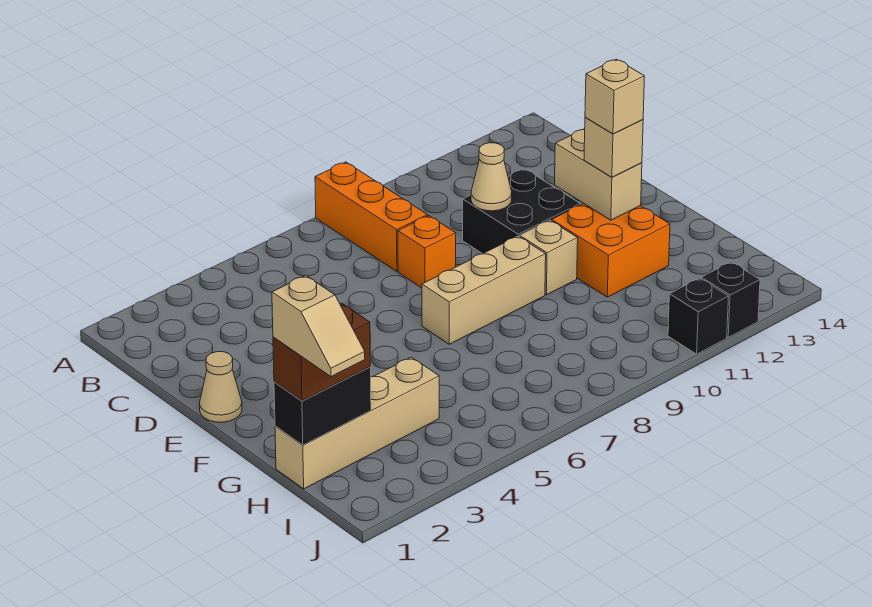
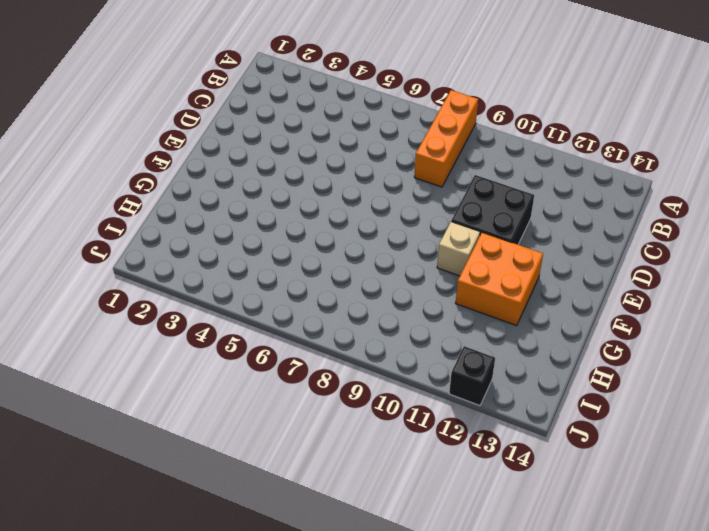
none -> orange 1x1 brick [398,216,456,288]
none -> tan 1x1 cone [199,352,242,422]
none -> tan 1x3 brick [422,236,546,344]

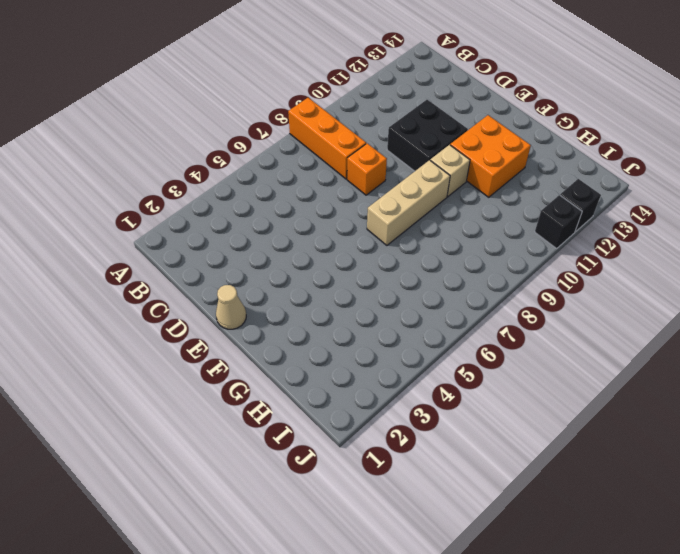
none -> tan 1x4 brick [275,357,439,489]
none -> tan 1x1 cone [471,143,512,211]
none -> tan 1x2 brick [555,129,642,220]

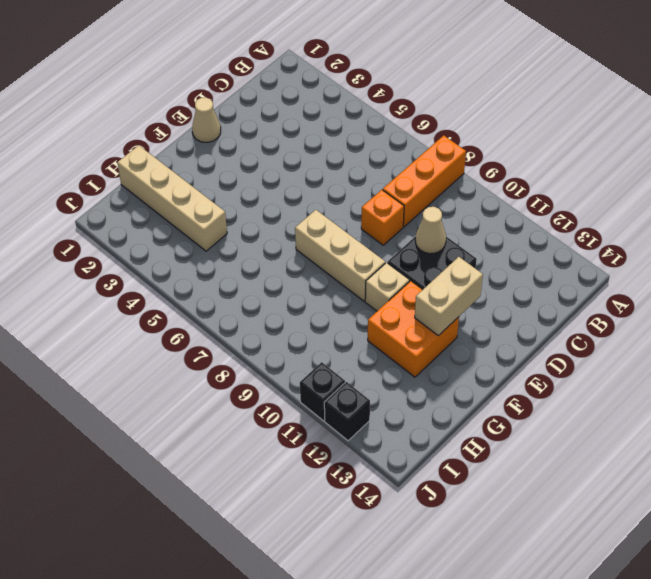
none -> black 1x2 brick [274,367,371,445]
none -> tan 1x1 brick [584,118,643,177]
none -> brown 1x2 brick [273,303,370,401]

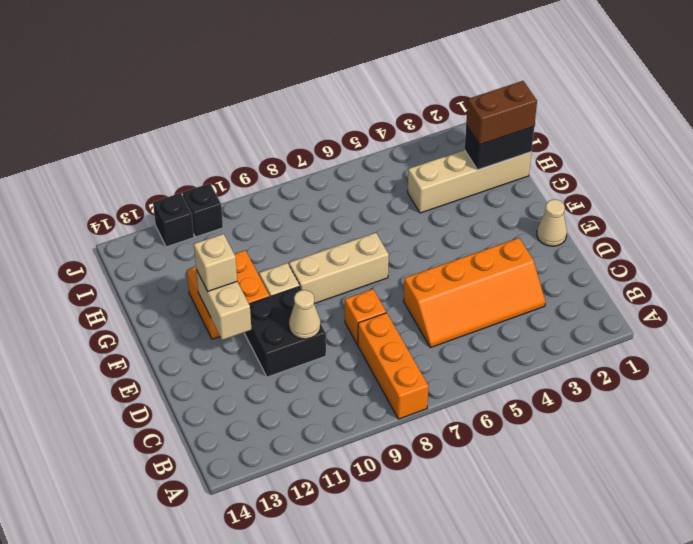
orange 2x4 slope [404,238,546,348] -> none
none -> tan 1x1 brick [585,59,645,134]
none -> tan 1x2 slope [272,275,365,377]

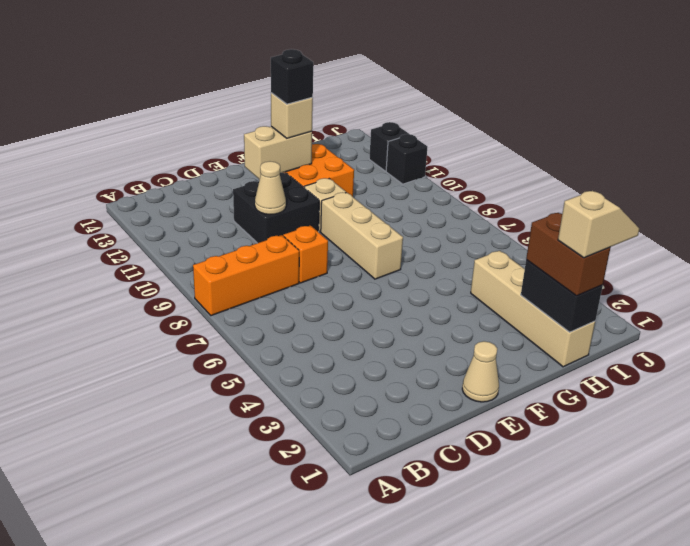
black 1x1 brick [271,49,313,104] -> tan 1x1 brick [585,59,645,134]

